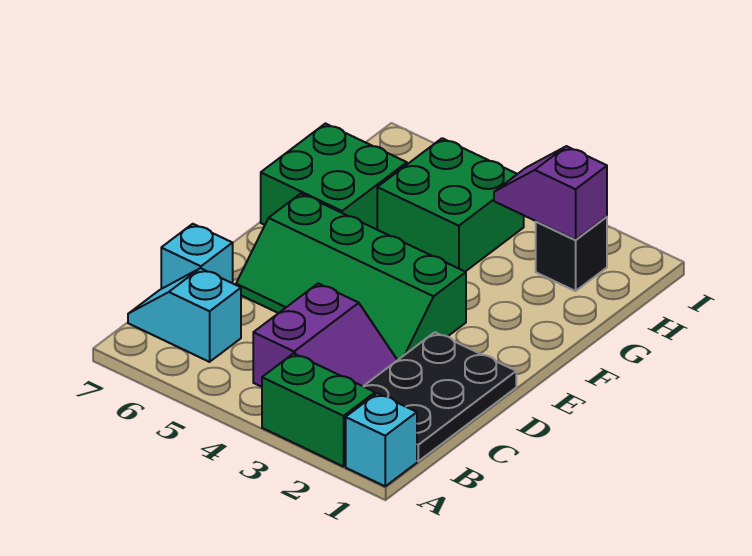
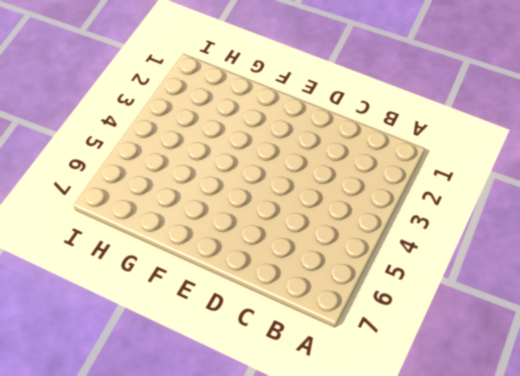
none -> cyan 1x1 brick [346,393,417,486]
none -> green 1x2 brick [262,353,375,467]

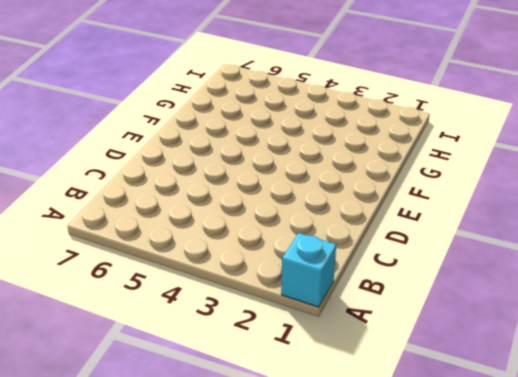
none -> green 1x2 brick [262,353,375,467]
none -> black 2x3 plate [363,332,516,461]

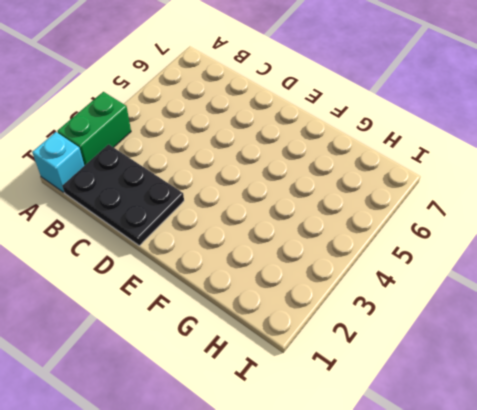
none -> purple 2x2 slope [253,284,397,387]
none -> cyan 1x2 slope [128,268,241,362]

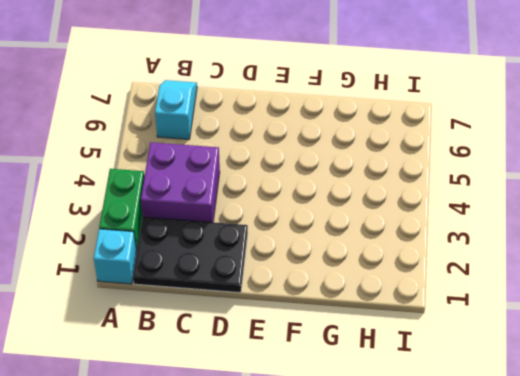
purple 2x2 brick [141,142,220,222] -> purple 2x2 slope [253,284,397,387]
none -> cyan 1x1 brick [161,224,233,289]
none -> green 2x4 slope [236,194,466,360]

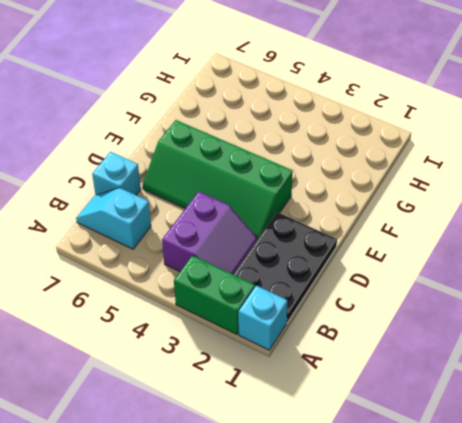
none -> green 2x2 brick [261,124,407,229]
none -> green 2x2 brick [377,138,524,272]

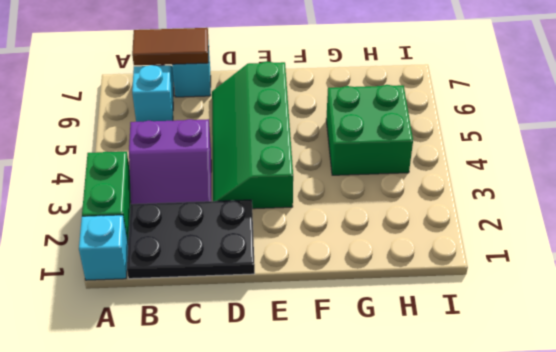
brown 1x2 tile [132,28,209,65] -> none
none -> green 2x2 brick [261,124,407,229]
none -> black 1x1 brick [536,217,607,291]

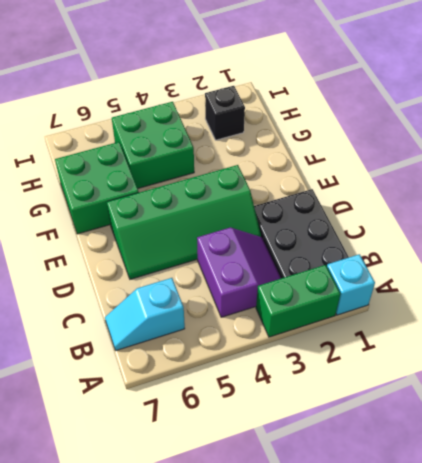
none -> cyan 1x1 brick [161,224,233,289]
none -> purple 1x2 slope [494,146,607,240]

